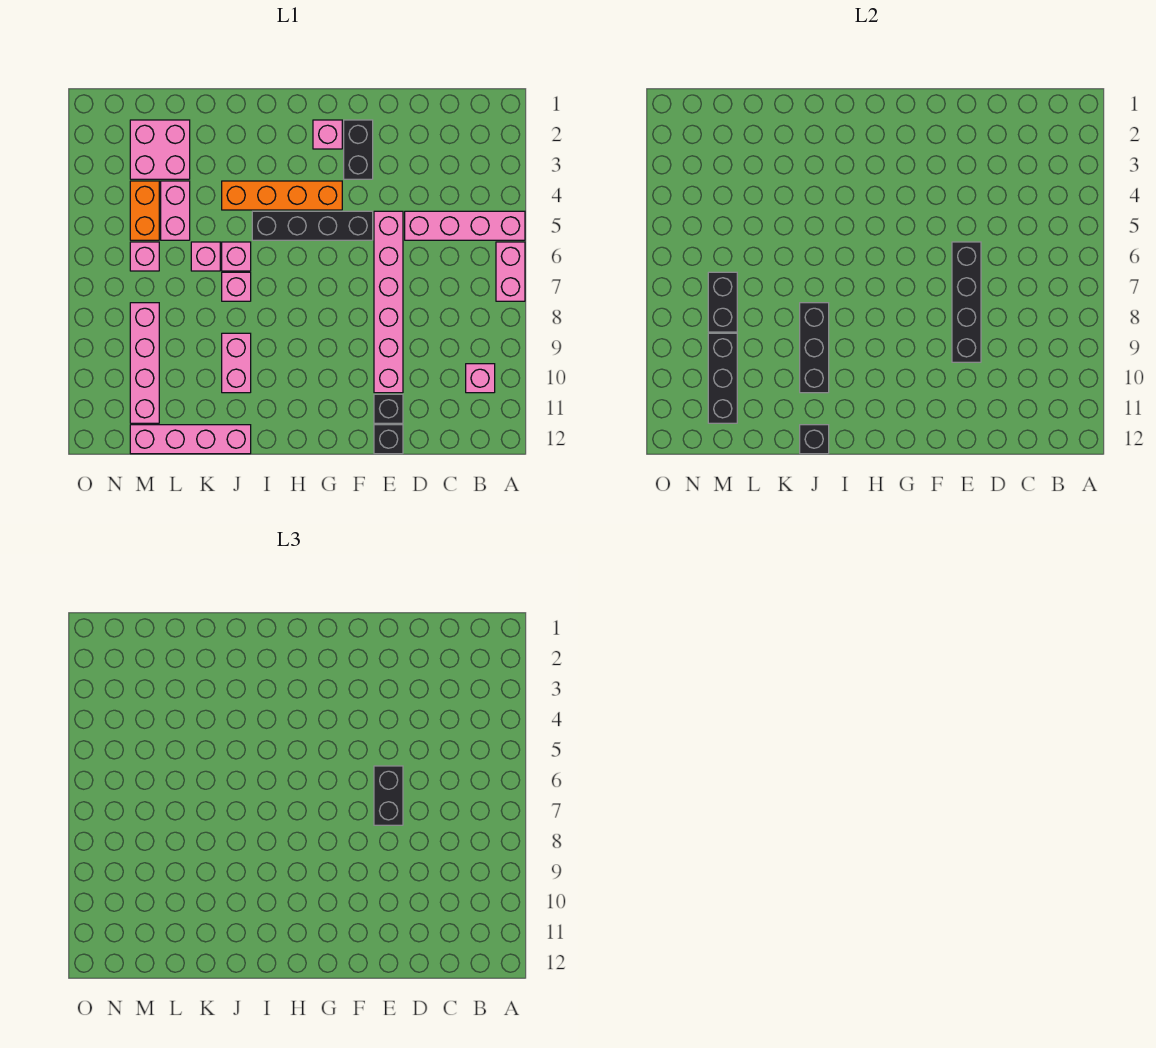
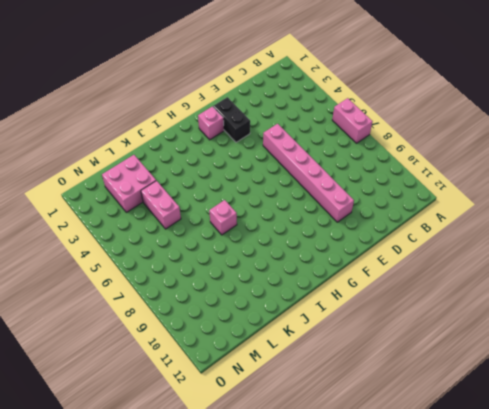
none -> pink 1x4 brick [405,211,525,240]
none -> pink 1x1 brick [466,364,495,393]
none -> black 1x1 brick [374,394,403,423]

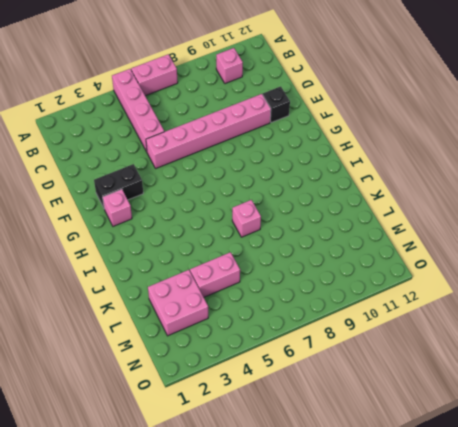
none -> black 1x1 brick [374,425,403,454]
none -> black 1x4 brick [252,211,373,240]
none -> orange 1x4 brick [222,181,342,210]

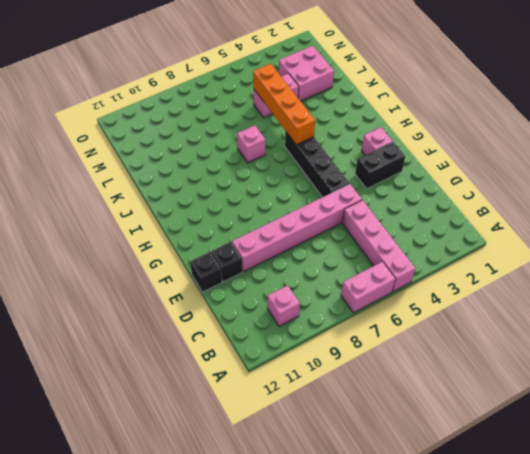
orange 1x4 brick [253,64,315,145] -> orange 1x4 brick moved to [222,181,342,210]
none -> pink 1x1 brick [222,242,251,271]
none -> pink 1x2 brick [222,333,251,393]
none -> pink 1x4 brick [130,425,251,454]

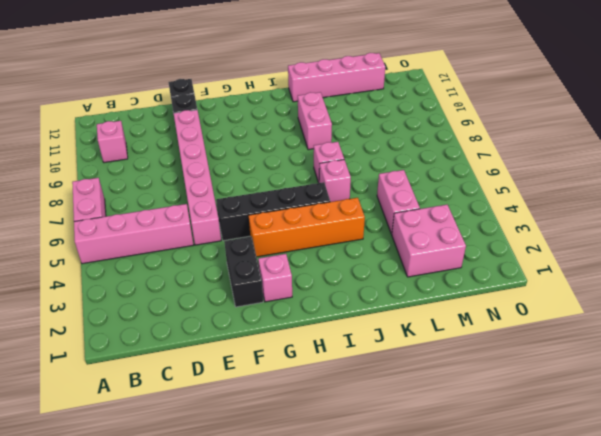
none -> pink 1x1 brick [191,242,220,271]
none -> orange 1x2 brick [130,181,159,240]
none -> pink 1x1 brick [130,242,159,271]

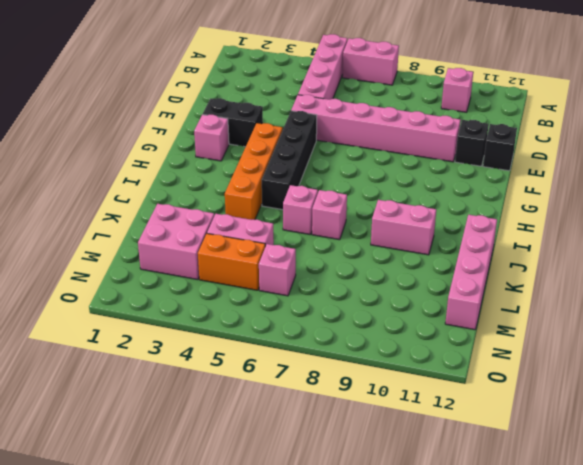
none -> pink 1x1 brick [191,242,220,271]
none -> pink 1x4 brick [130,303,159,423]
none -> black 1x4 brick [952,242,981,362]

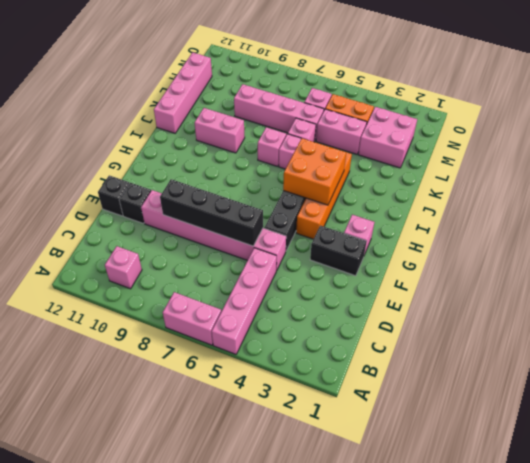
orange 2x2 brick [283,138,346,205] -> none
pink 1x4 brick [234,84,324,141] -> pink 1x4 brick moved to [130,303,159,423]
none -> black 1x3 brick [800,303,829,393]
none -> black 1x1 brick [800,425,829,454]
none -> black 1x2 brick [708,272,737,332]

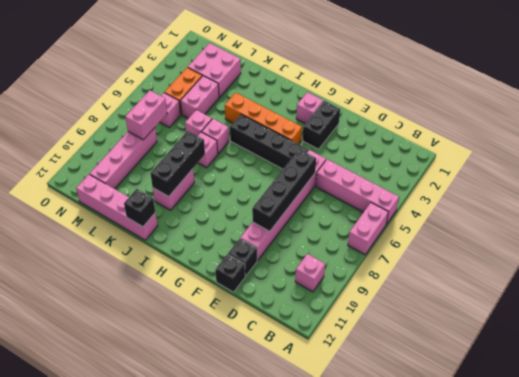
pink 1x2 brick [125,90,167,140] -> black 1x2 brick [708,272,737,332]
none -> black 1x3 brick [708,333,737,423]
none -> black 1x2 brick [374,766,403,825]

